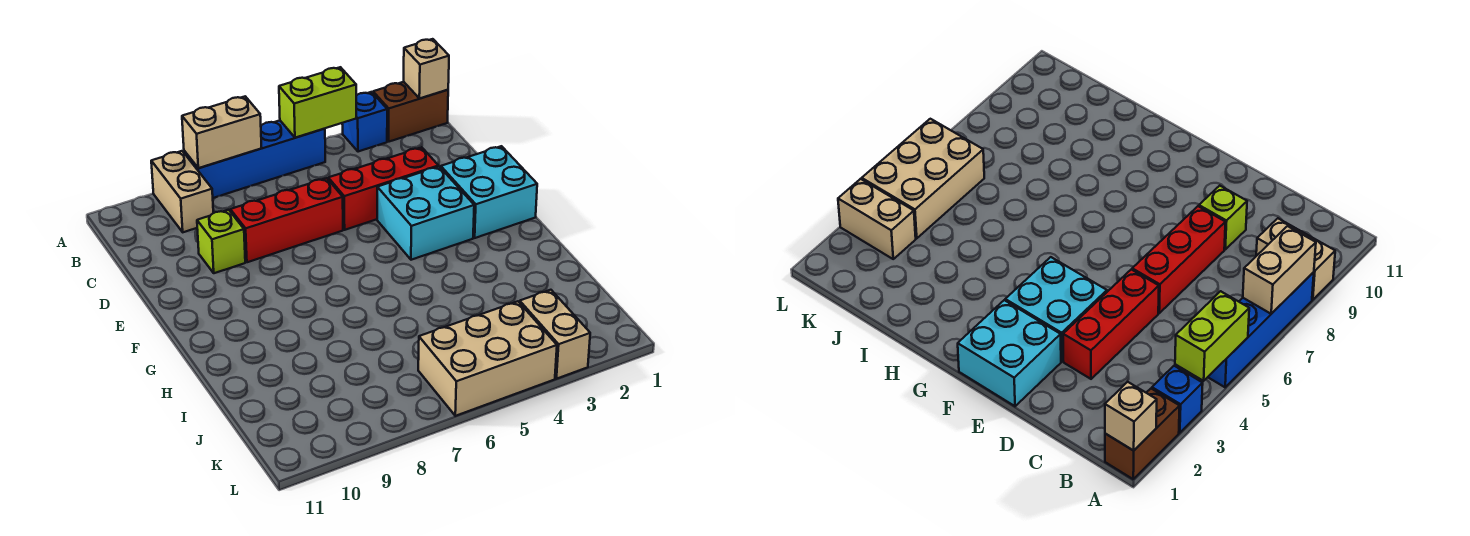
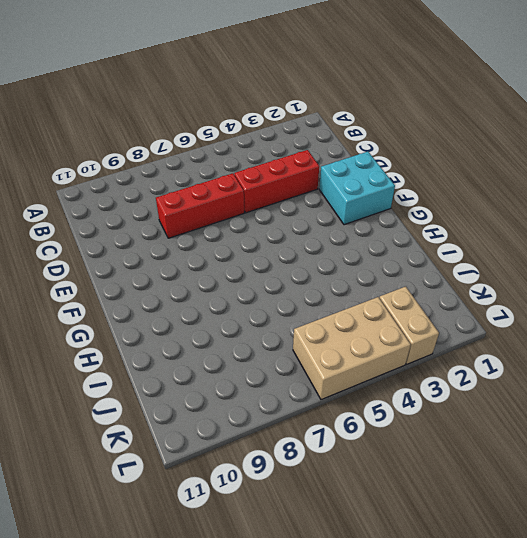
none -> brown 1x2 brick [373,82,448,142]
none -> blue 1x1 brick [342,92,387,152]
none -> blue 1x4 brick [184,121,325,198]

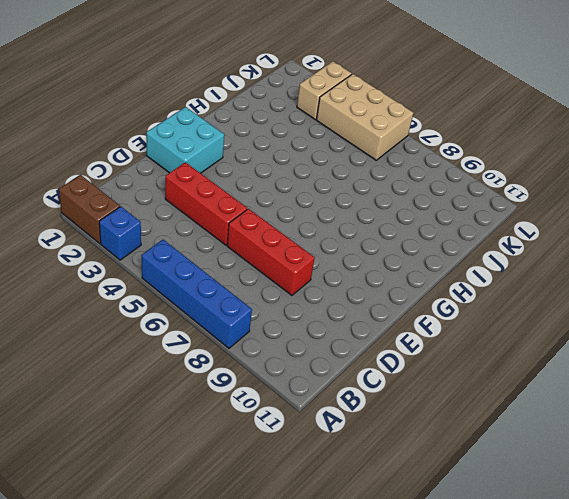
none -> tan 1x2 brick [151,151,213,232]
none -> lime 1x1 brick [197,210,245,273]
none -> cyan 2x2 brick [377,167,474,260]

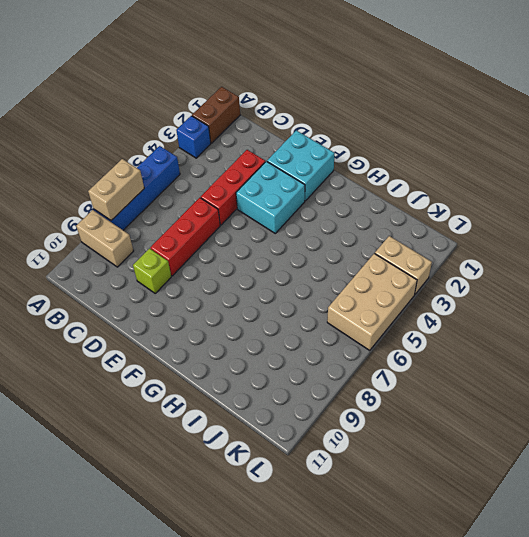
none -> tan 1x1 brick [404,39,449,98]
none -> lime 1x2 brick [279,67,356,138]

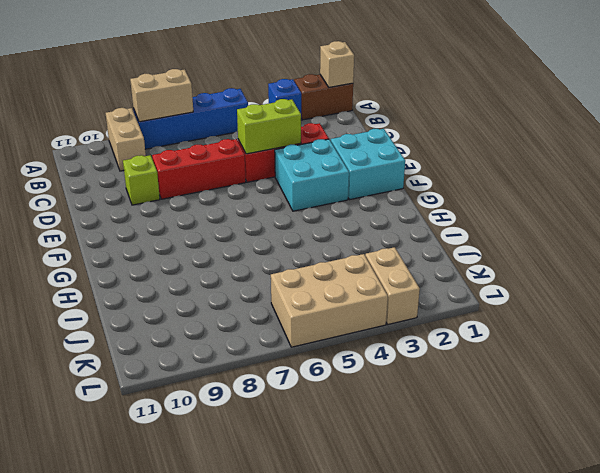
lime 1x2 brick [237,99,301,154] -> lime 1x2 brick moved to [279,67,356,138]

